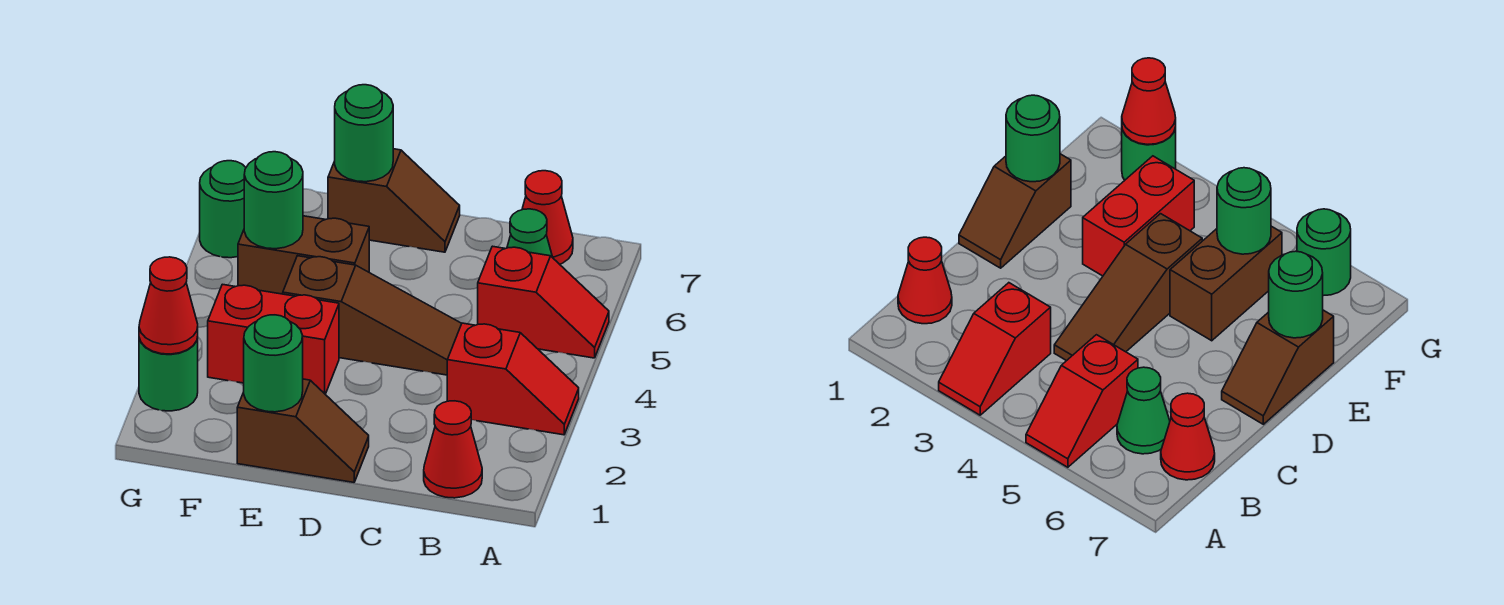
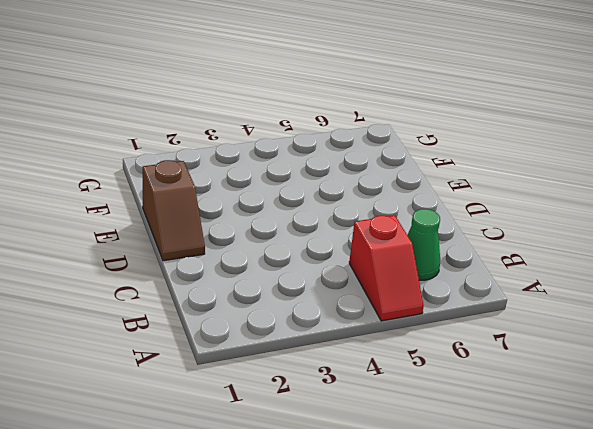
none -> red 1x2 slope [447,323,579,435]
none -> red 1x1 cone [424,401,482,498]
none -> red 1x1 cone [522,171,573,264]

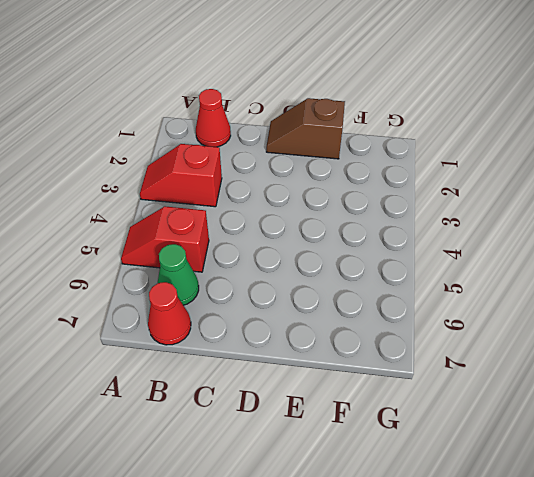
none -> brown 1x3 slope [283,256,462,375]
none -> brown 1x2 slope [328,149,460,252]
none -> red 1x2 brick [208,284,339,394]

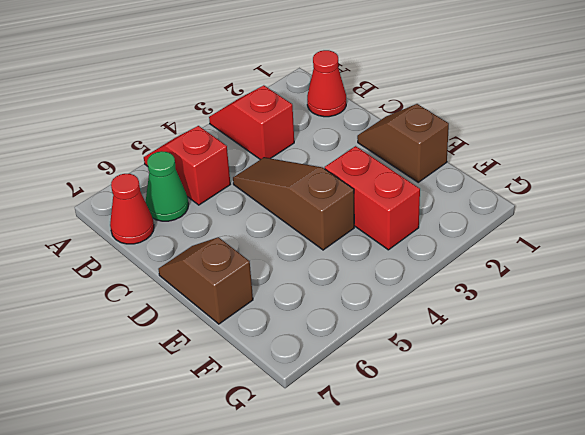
none -> brown 1x2 brick [238,216,369,294]
none -> green 1x1 round brick [139,337,198,411]
none -> green 1x1 round brick [200,161,246,258]

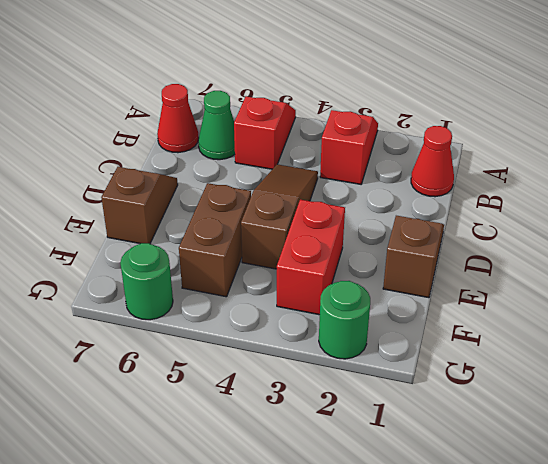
none -> green 1x1 round brick [244,315,303,412]
none -> green 1x1 round brick [335,85,393,182]
none -> green 1x1 round brick [244,152,303,249]

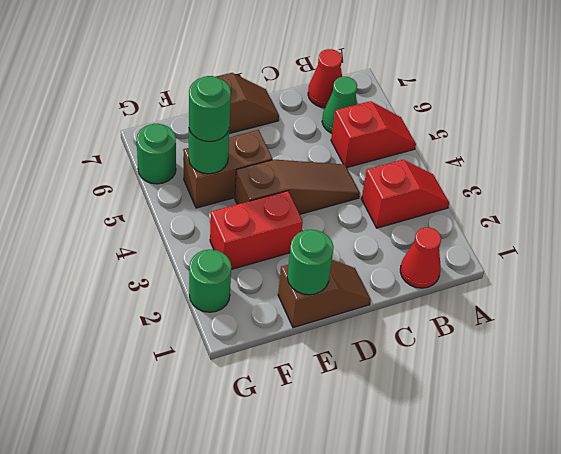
green 1x1 round brick [189,76,231,142] -> green 1x1 round brick moved to [335,85,393,182]
none -> red 1x1 cone [139,257,198,354]

